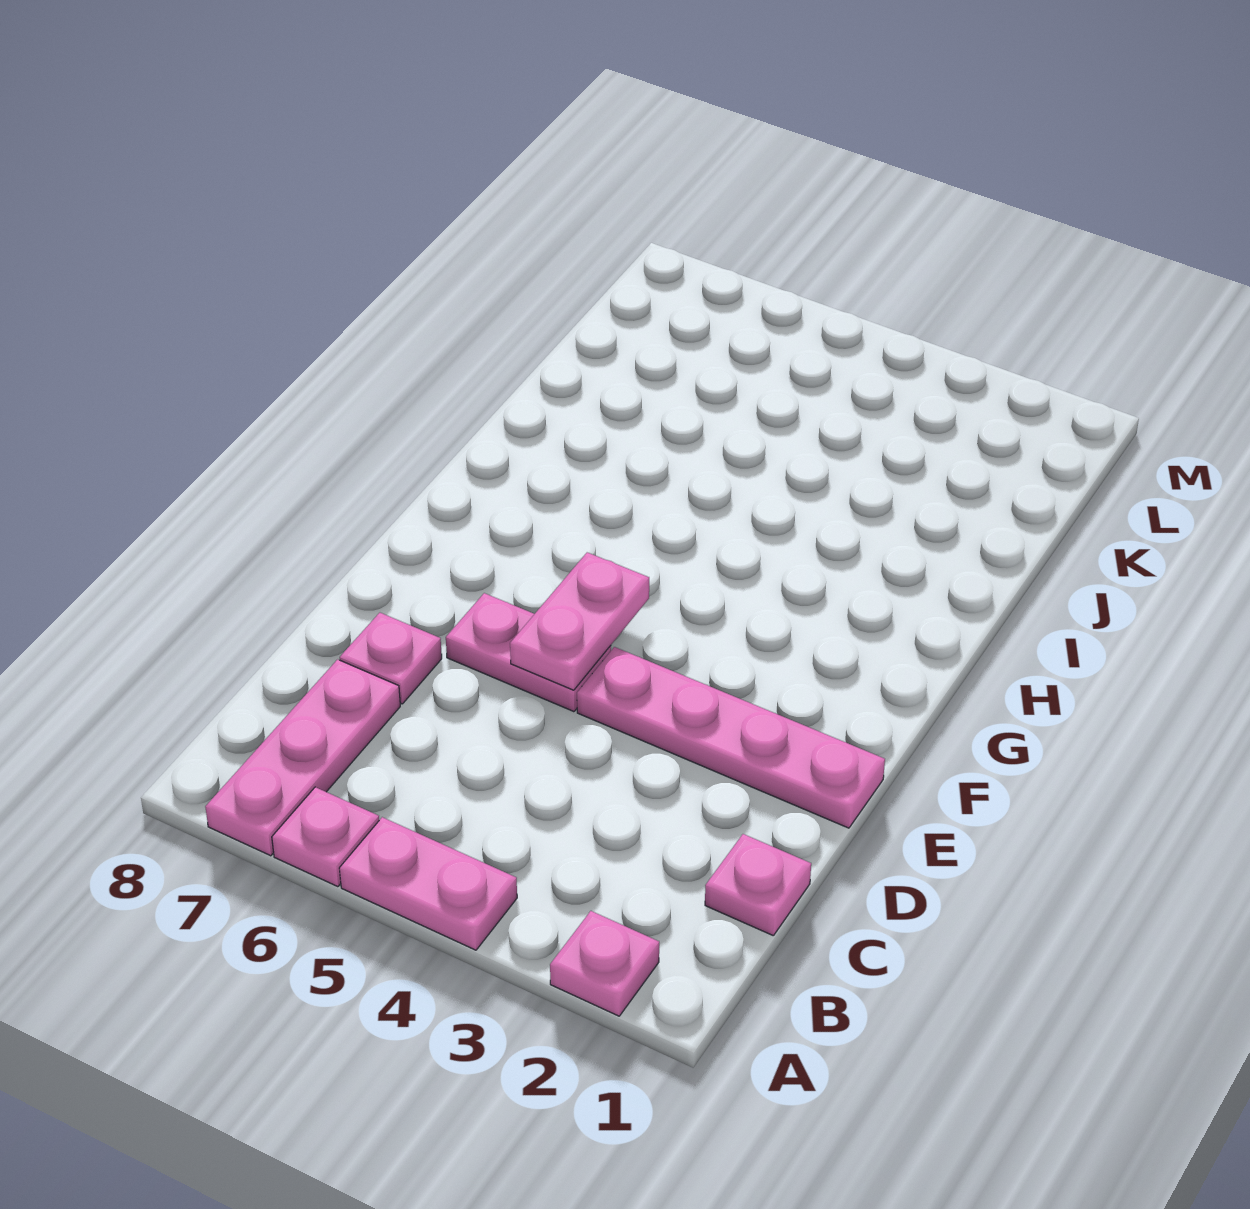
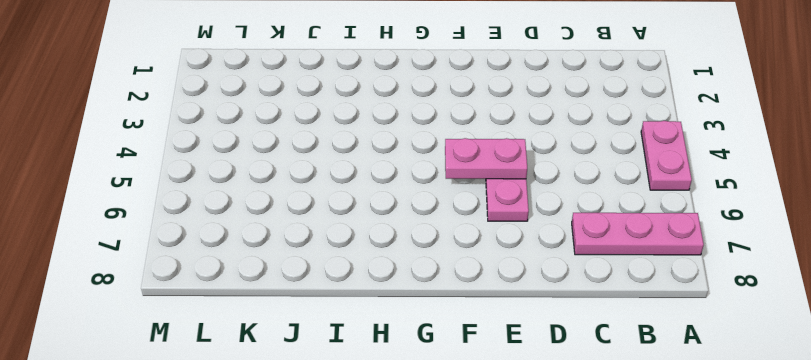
none -> pink 1x1 plate [550,911,659,1016]
none -> pink 1x1 plate [272,787,379,887]

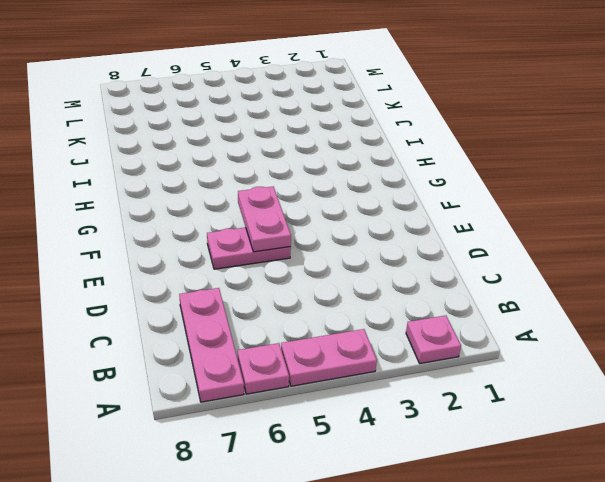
none -> pink 1x1 plate [705,834,811,935]
none -> pink 1x1 plate [340,613,442,704]

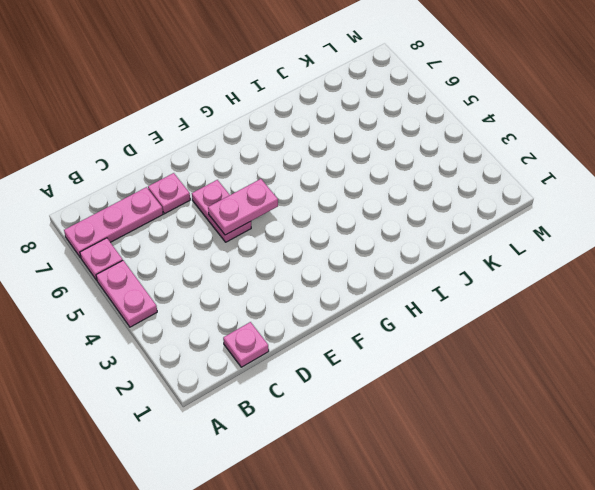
none -> pink 1x1 plate [550,911,659,1016]
none -> pink 1x4 plate [577,647,885,828]

